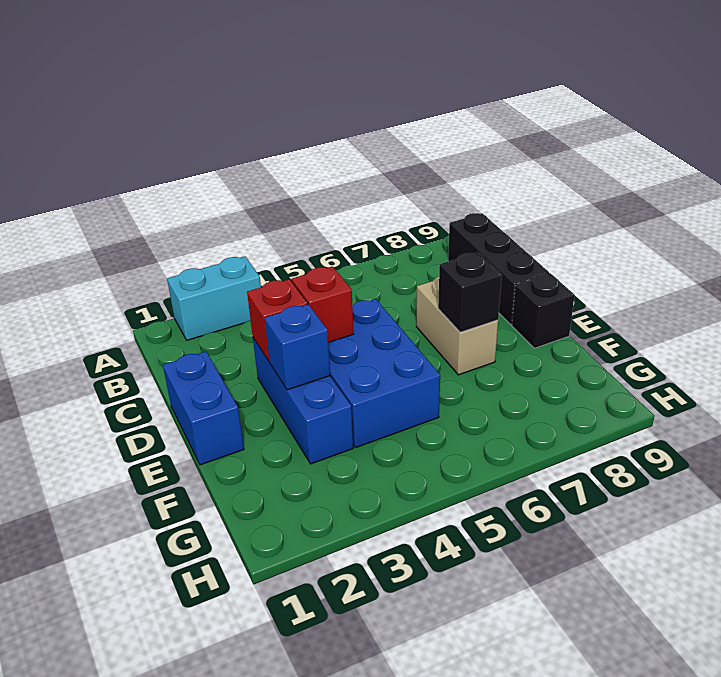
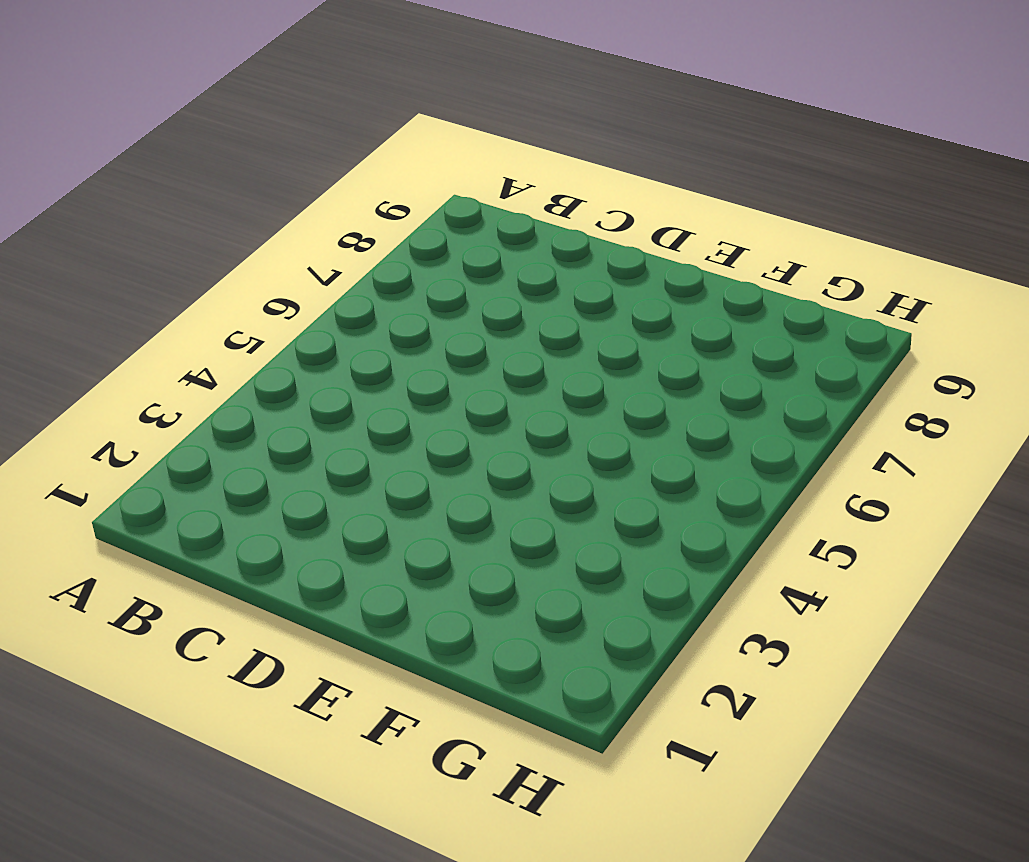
none -> cyan 1x2 brick [167,256,261,340]
none -> black 1x3 brick [448,213,549,324]

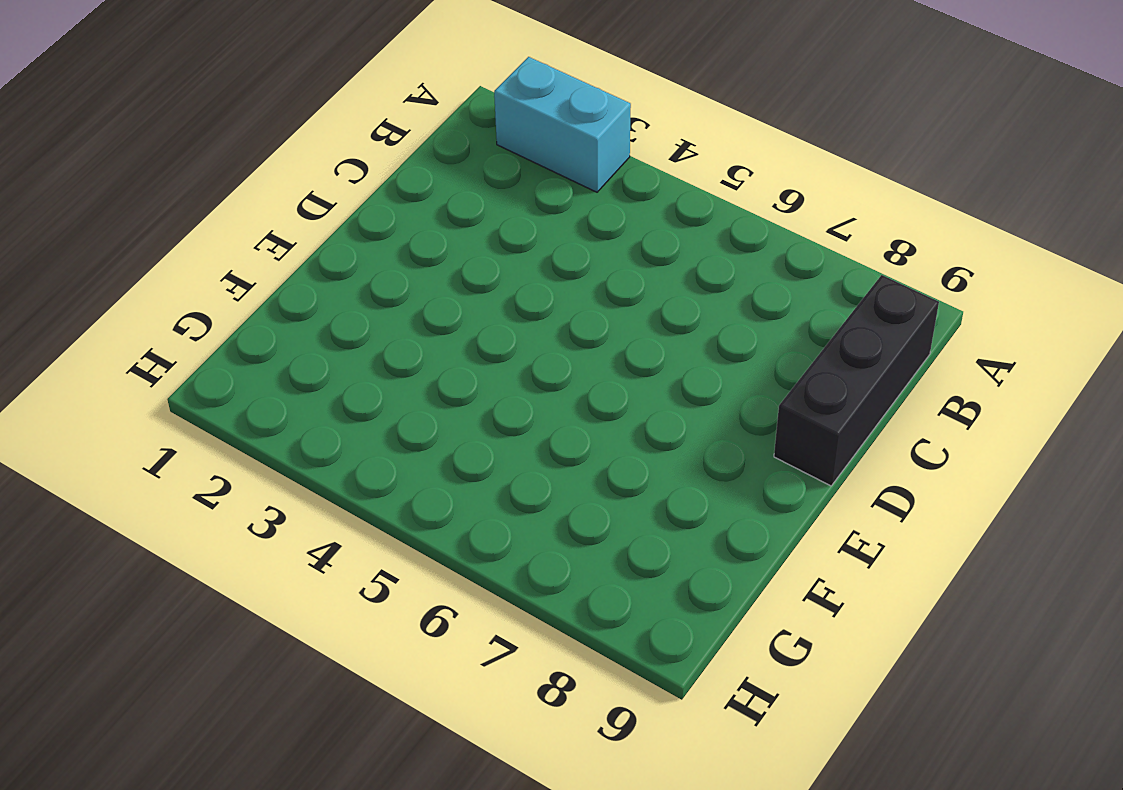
none -> blue 1x2 brick [163,351,244,465]
none -> blue 1x3 brick [253,338,353,464]

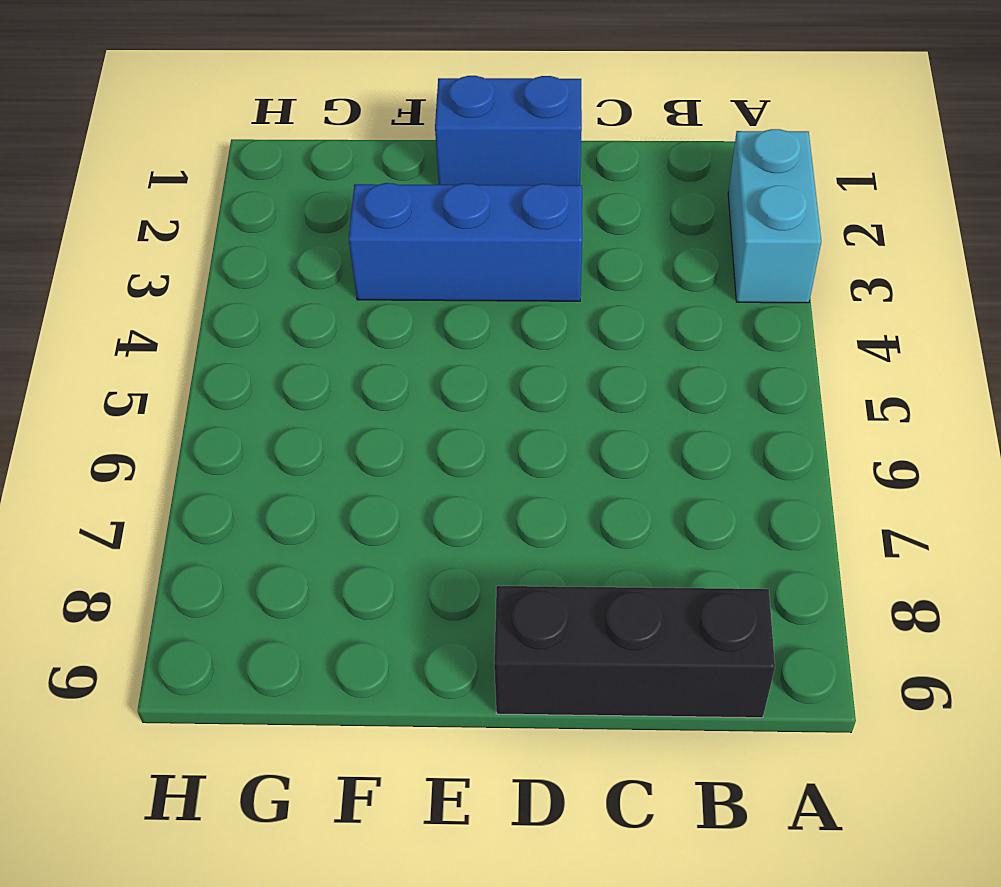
none -> blue 2x3 brick [328,299,440,448]
none -> tan 1x2 brick [416,277,498,375]

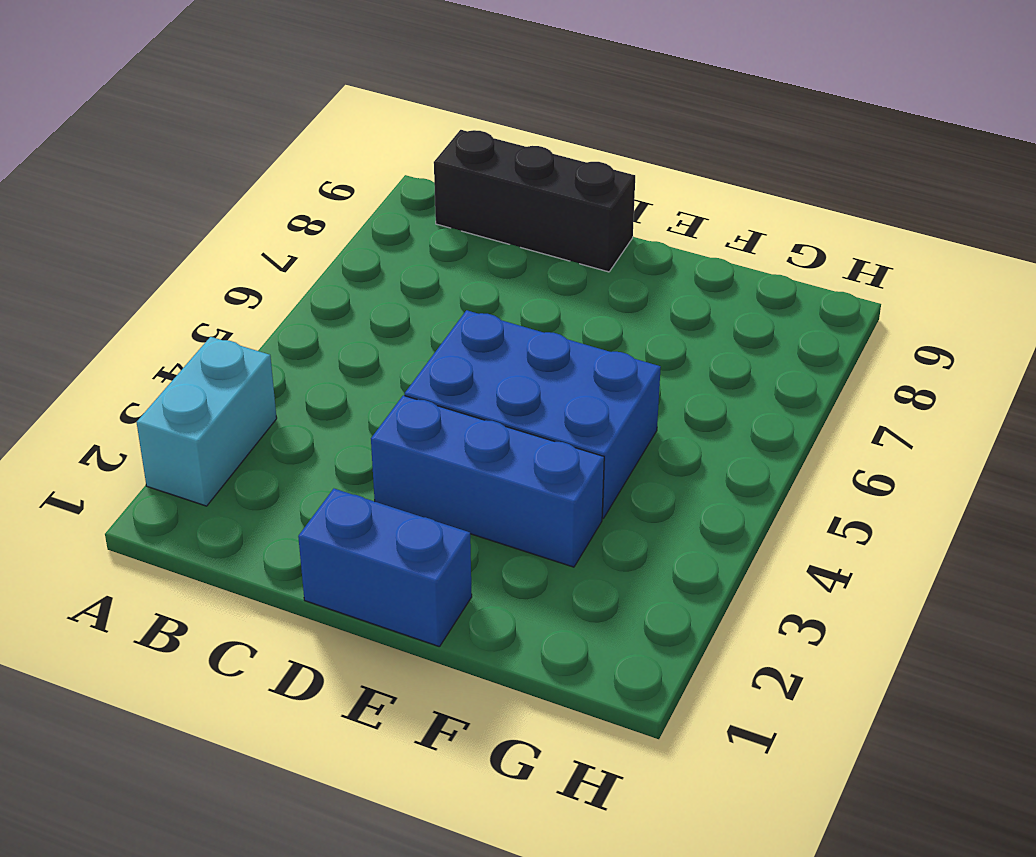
none -> tan 1x2 brick [416,277,498,375]
none -> black 1x1 brick [512,273,575,348]

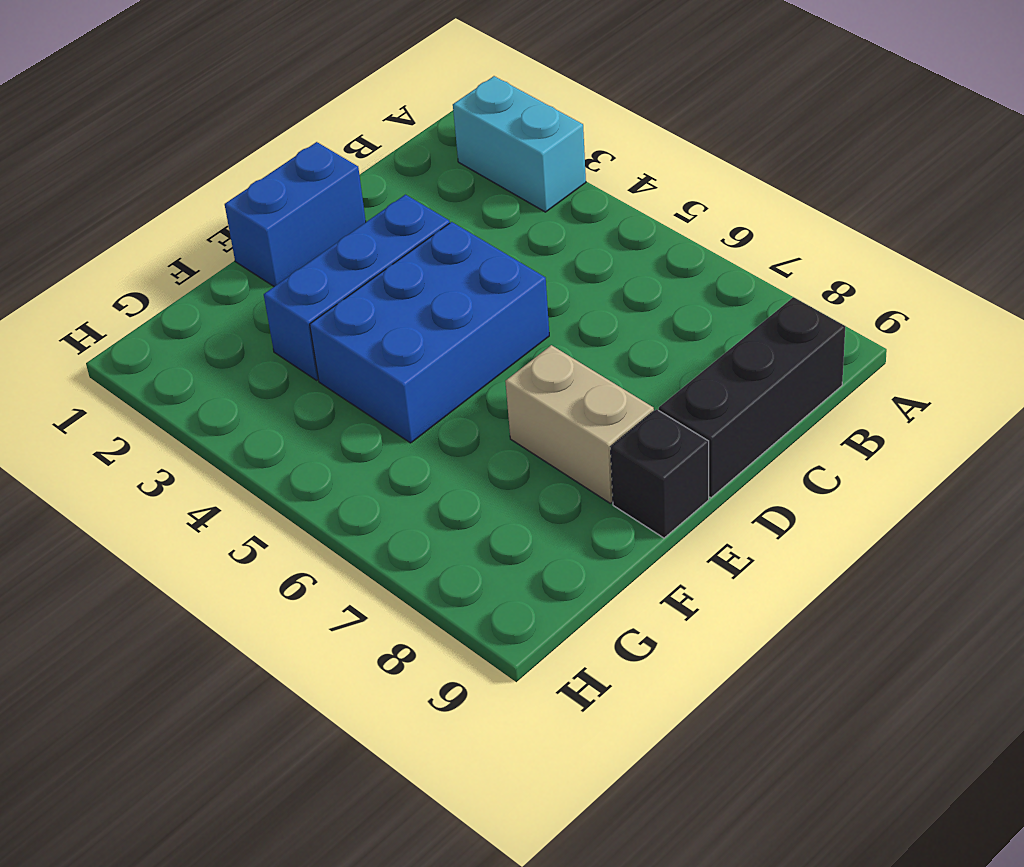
tan 1x2 brick [505,345,654,503] -> tan 1x2 brick turned to [416,277,498,375]
none -> red 1x1 brick [247,279,307,361]
none -> red 1x1 brick [292,266,354,343]

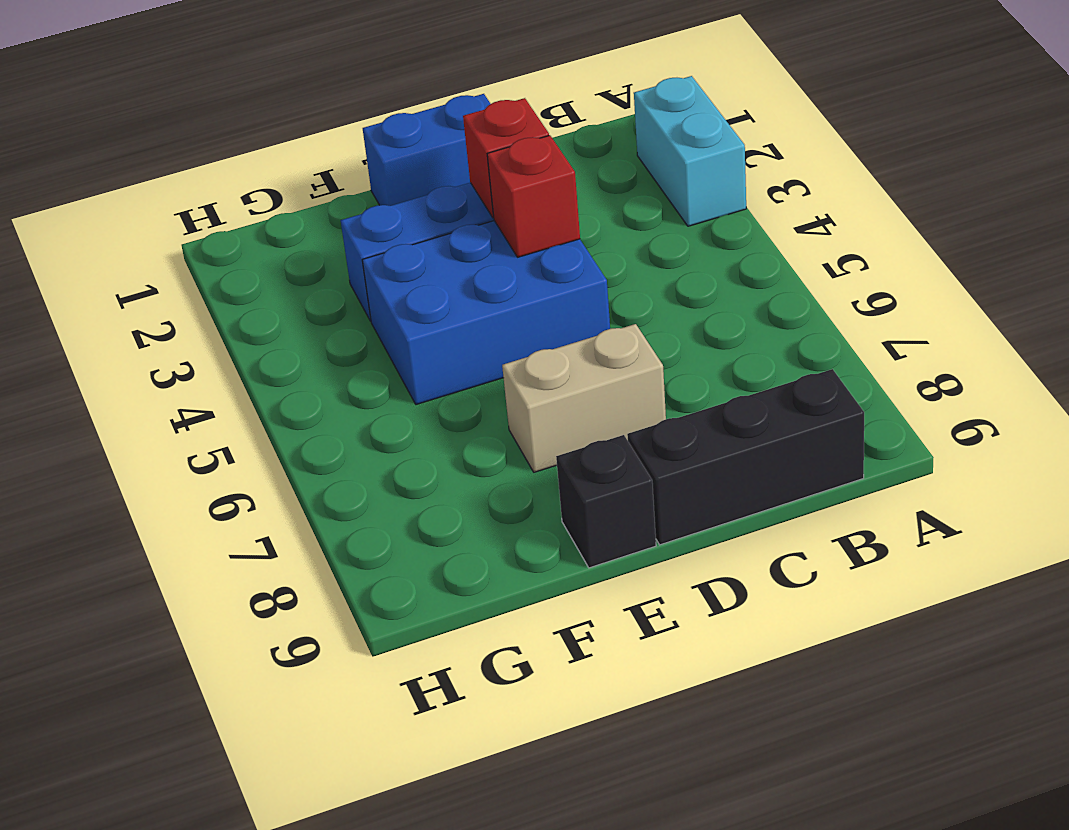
none -> blue 1x1 brick [265,304,330,390]
none -> black 1x1 brick [438,253,502,332]

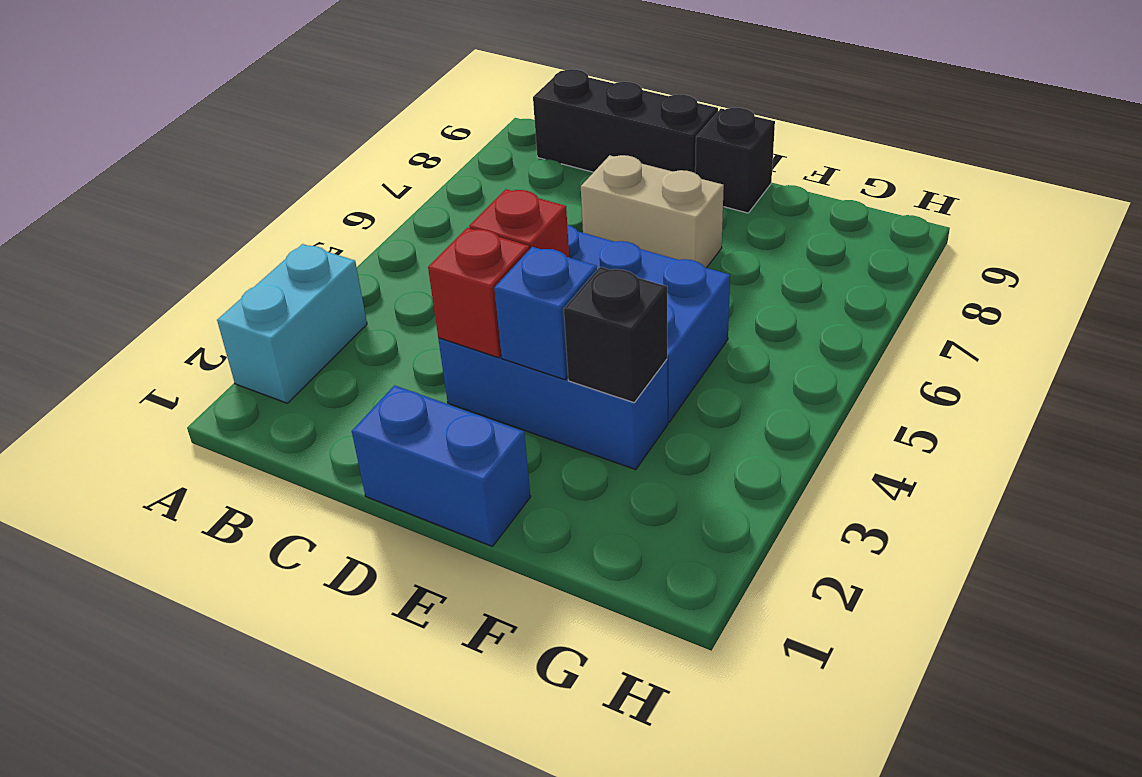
black 1x1 brick [564,267,667,403] -> black 1x1 brick moved to [438,253,502,332]

